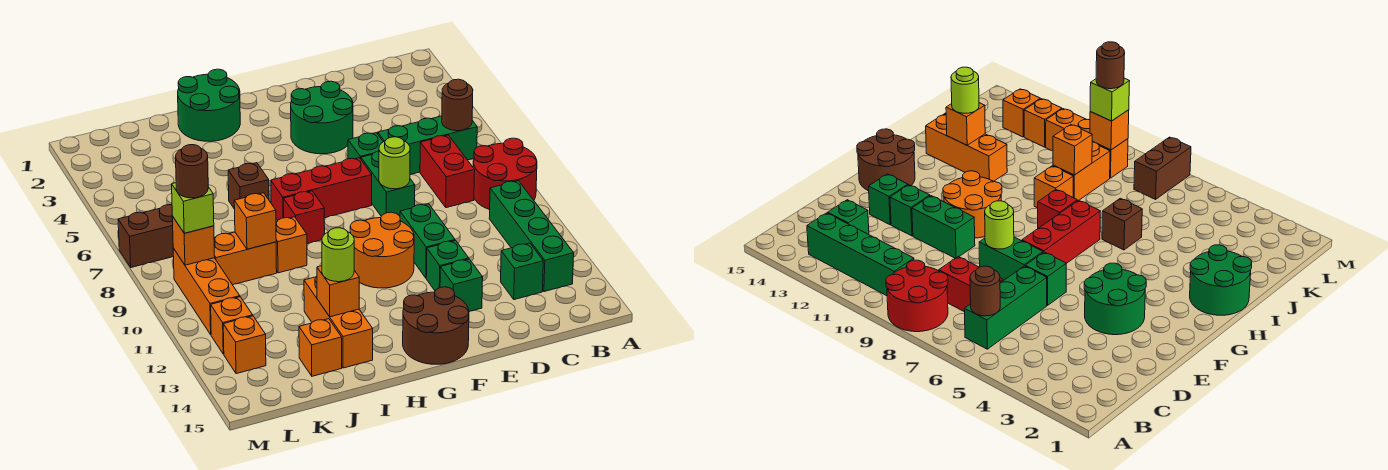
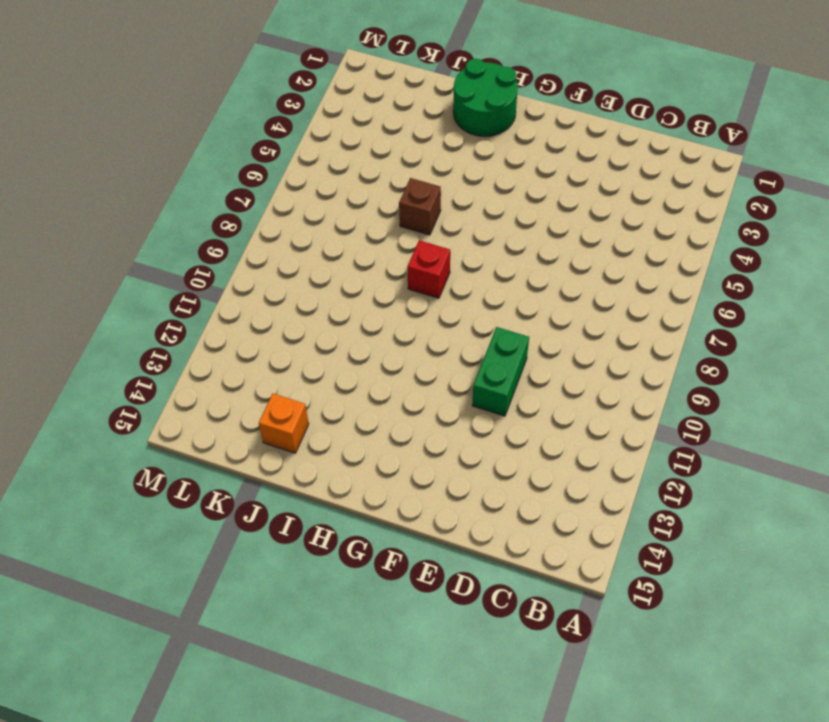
none -> red 2x2 round brick [473,138,537,210]
none -> green 1x3 brick [378,116,477,175]
none -> green 1x4 brick [489,181,574,292]
none -> red 1x2 brick [420,135,475,208]

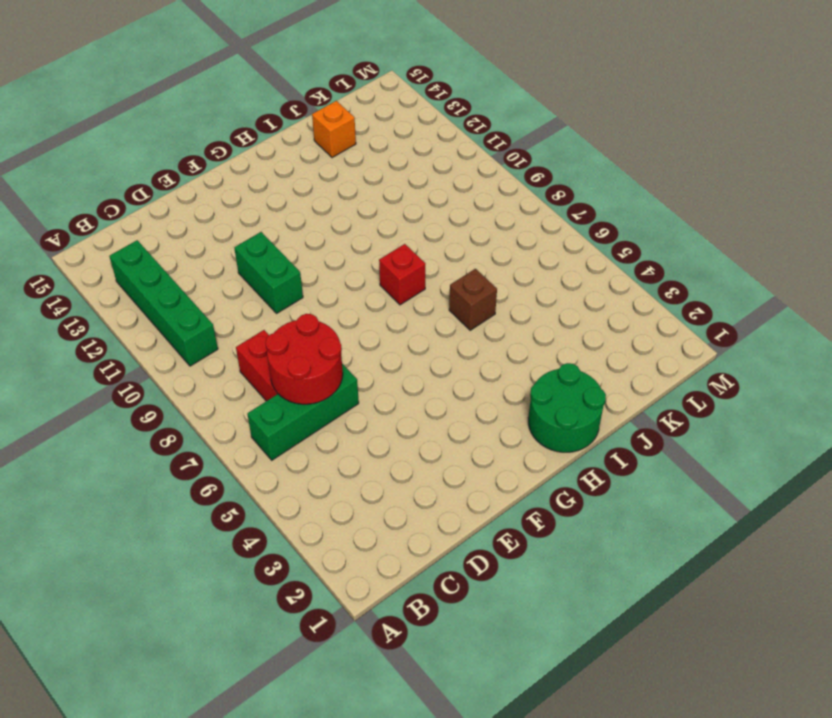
red 2x2 round brick [265,314,343,404] -> red 2x2 round brick moved to [473,138,537,210]
none -> green 1x1 brick [501,243,543,300]
none -> green 2x2 round brick [291,81,353,154]
none -> green 1x1 brick [348,133,383,159]
none -> green 1x2 brick [361,151,415,216]

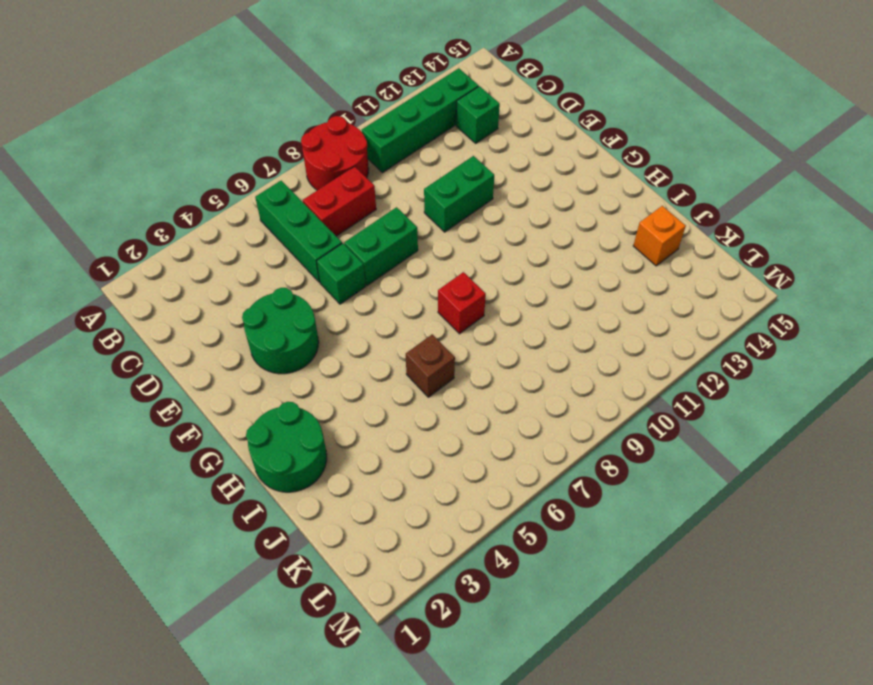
none -> green 1x1 brick [426,240,469,291]
none -> green 1x1 brick [440,259,483,312]
none -> red 1x3 brick [271,158,372,220]
none -> orange 2x2 round brick [350,212,414,288]

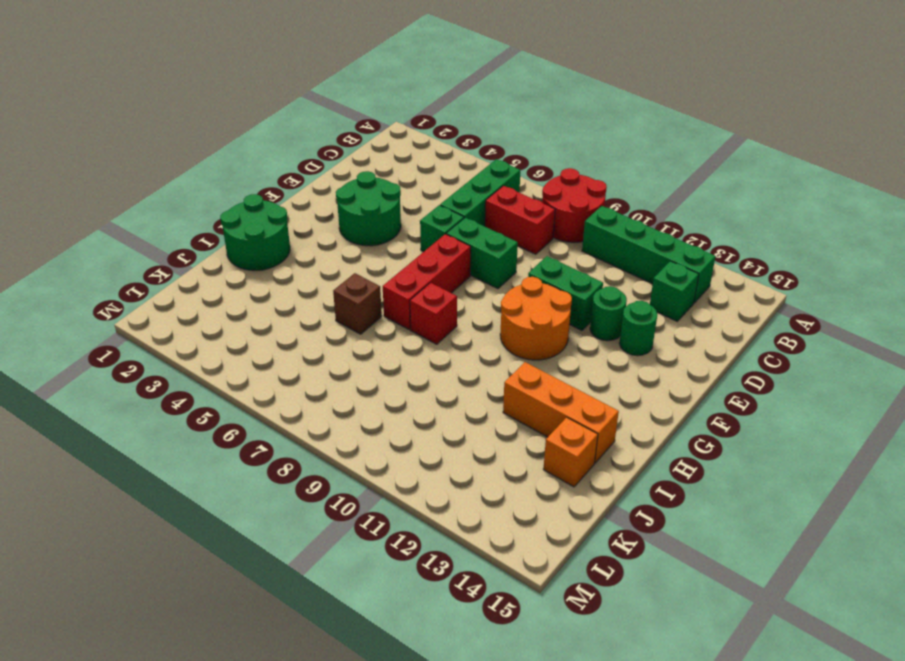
green 1x1 round brick [590,286,627,341] -> green 1x1 brick [426,240,469,291]
green 1x1 round brick [619,301,657,356] -> green 1x1 brick [440,259,483,312]
none -> brown 2x2 round brick [403,287,469,364]
none -> orange 1x1 brick [276,217,307,273]
none -> orange 1x2 brick [214,232,277,285]
none -> brown 1x2 brick [118,205,173,267]

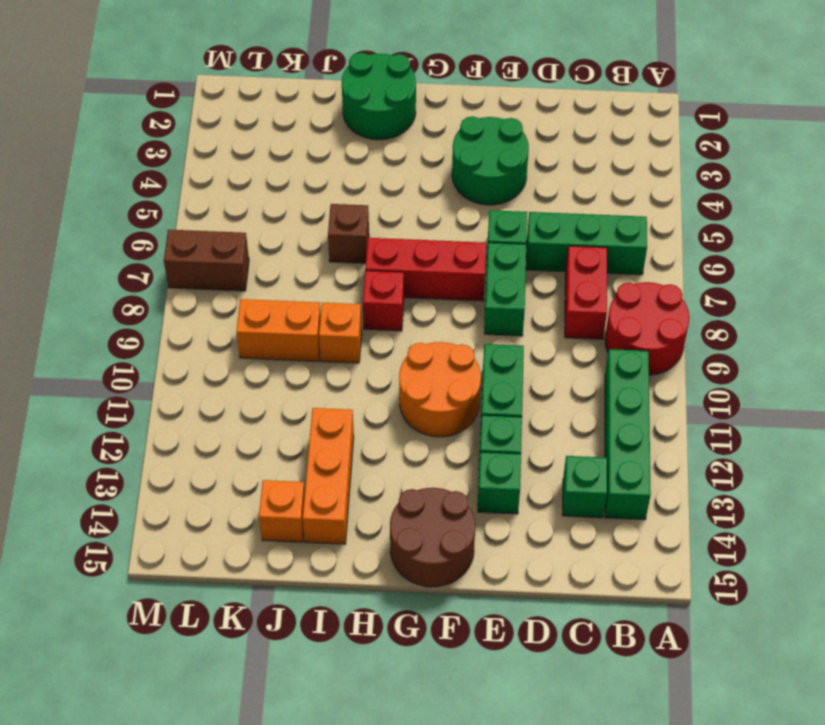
none -> orange 1x3 brick [173,248,240,335]
none -> orange 1x1 brick [211,297,253,354]
none -> orange 1x1 brick [223,316,266,374]
none -> brown 1x1 round brick [442,79,473,131]

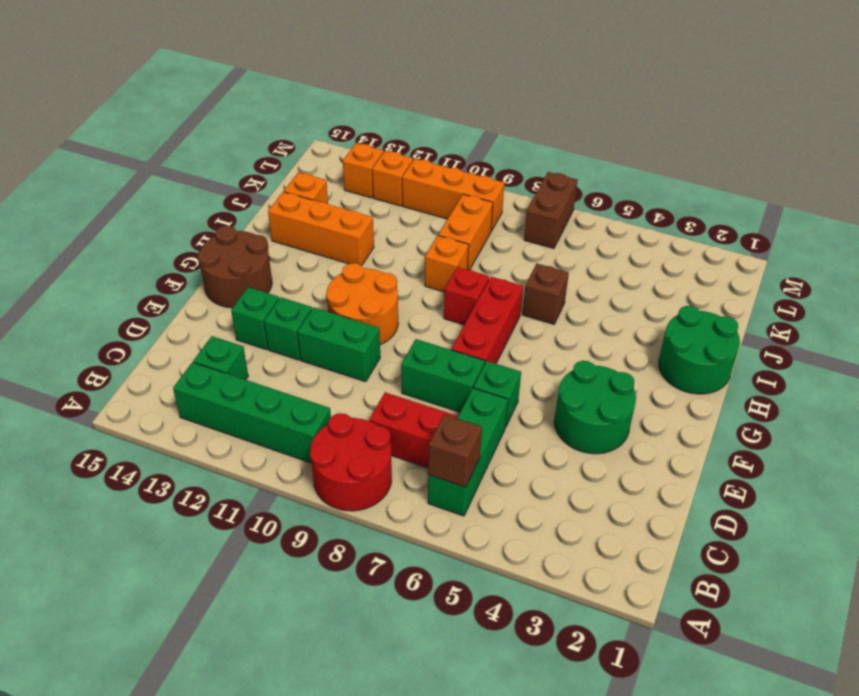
brown 1x1 brick [428,414,482,487] -> brown 1x1 round brick [442,79,473,131]
none -> lime 1x1 round brick [379,137,410,189]
none -> orange 1x1 brick [317,266,359,317]
none -> orange 1x1 brick [234,193,276,249]
none -> orange 1x1 brick [172,216,215,265]

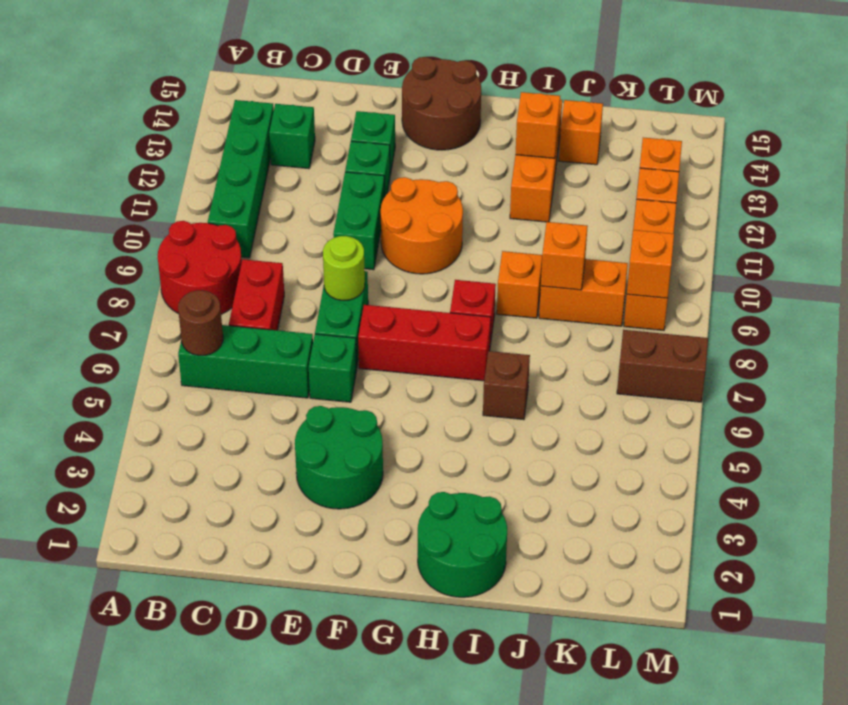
none -> lime 1x1 round brick [322,228,354,282]
none -> lime 1x1 brick [172,183,214,233]
none -> brown 1x1 round brick [176,145,208,198]

